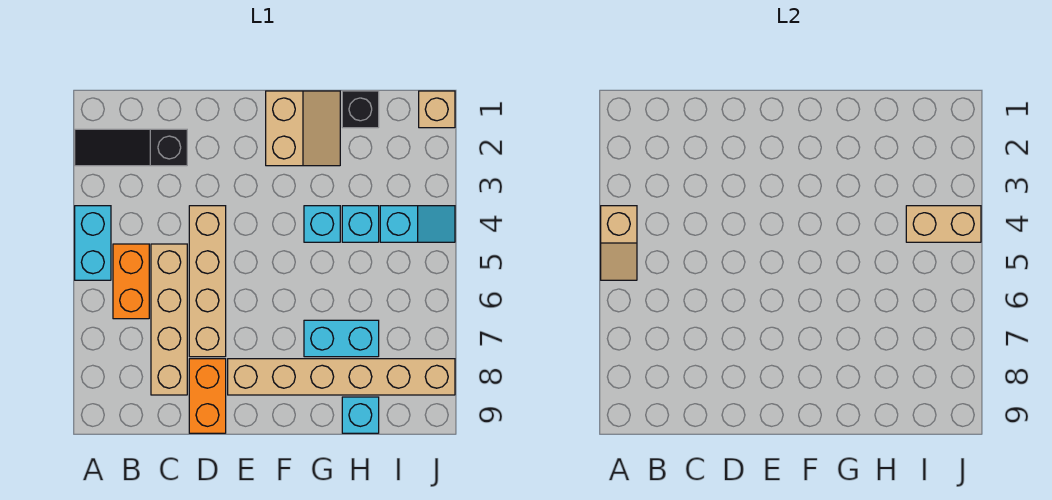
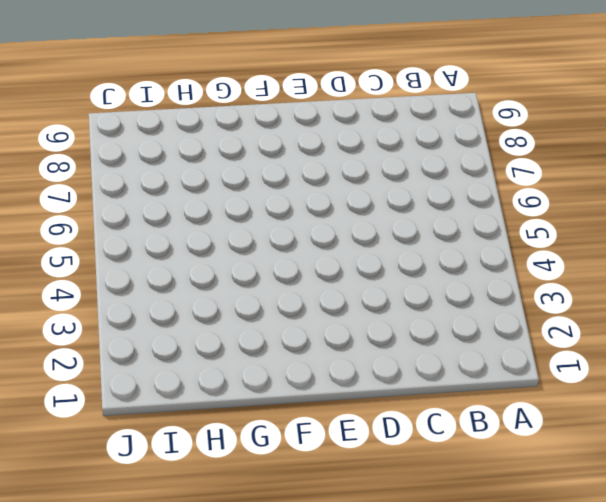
none -> black 1x3 slope [75,129,187,166]
none -> cyan 1x2 brick [75,206,111,280]
none -> orange 1x2 brick [113,244,149,319]

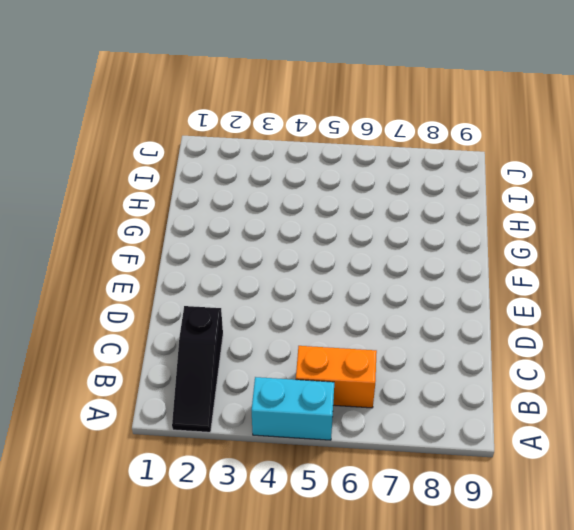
none -> tan 1x4 brick [151,244,187,395]
none -> tan 1x4 brick [189,206,226,357]
none -> orange 1x2 brick [189,359,226,433]

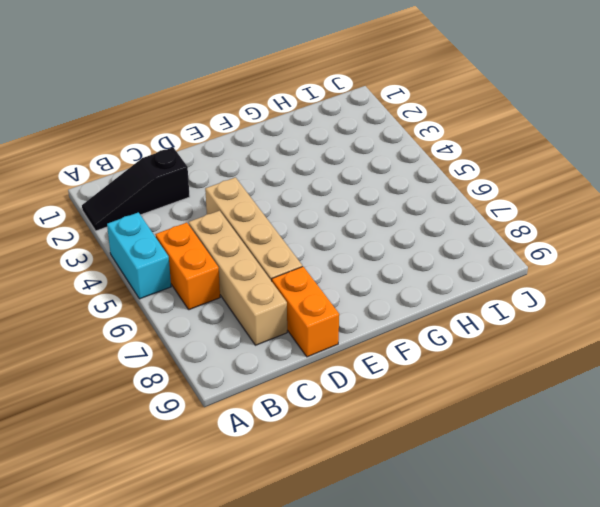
none -> tan 1x6 brick [228,359,455,395]
none -> tan 2x2 slope [266,91,340,166]
none -> cyan 1x1 brick [304,206,340,242]

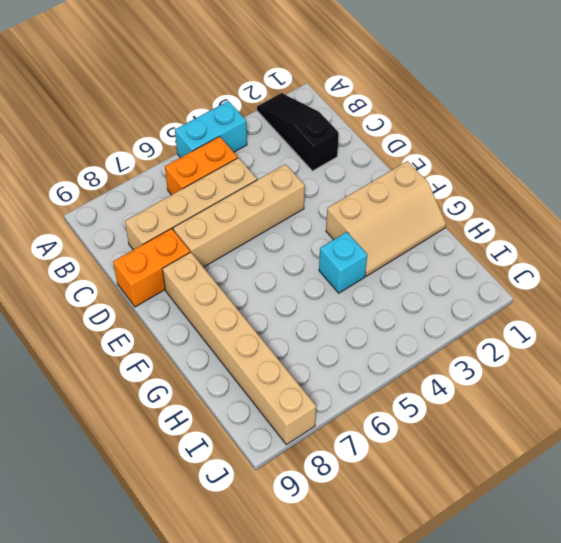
tan 2x3 slope [326,161,446,276] -> tan 2x2 slope [266,91,340,166]
none -> cyan 1x2 brick [304,320,379,357]
none -> black 1x1 brick [342,91,379,128]
none -> cyan 1x1 brick [342,206,379,242]

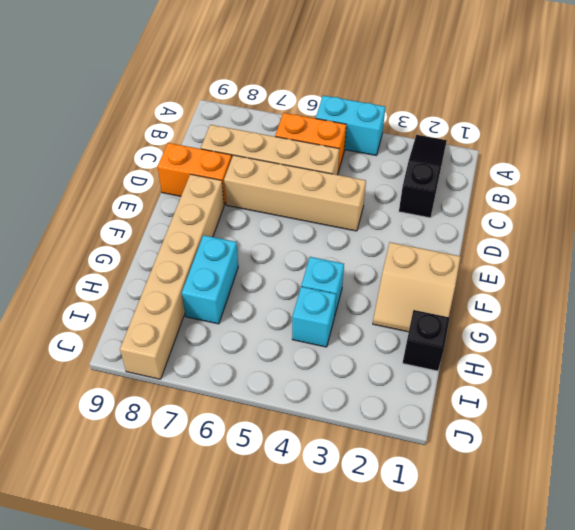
none -> cyan 1x1 brick [342,397,379,433]
none -> cyan 1x2 slope [380,206,455,242]
none -> tan 1x1 brick [419,91,455,128]

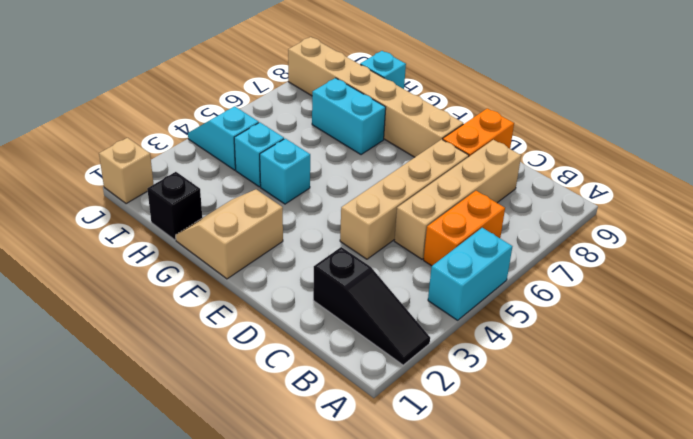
none -> tan 1x2 slope [601,206,637,280]
none -> tan 1x2 brick [906,206,981,242]

